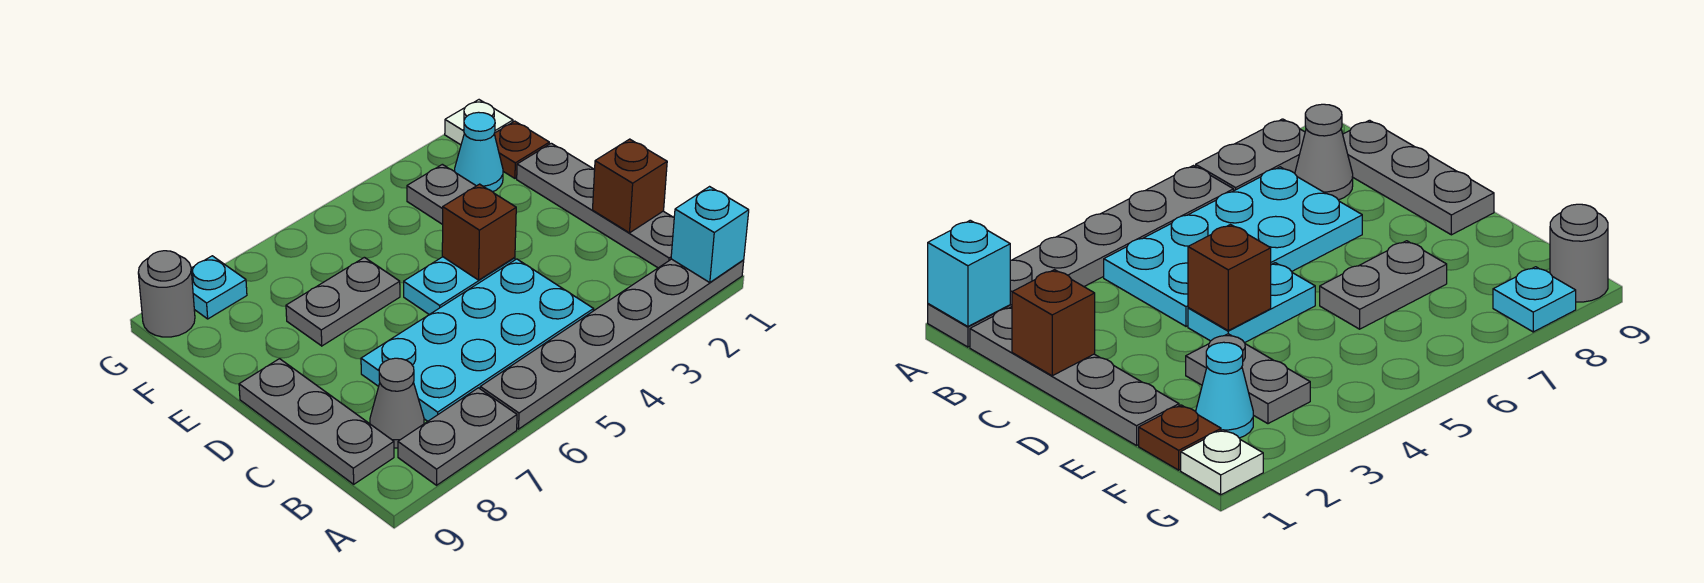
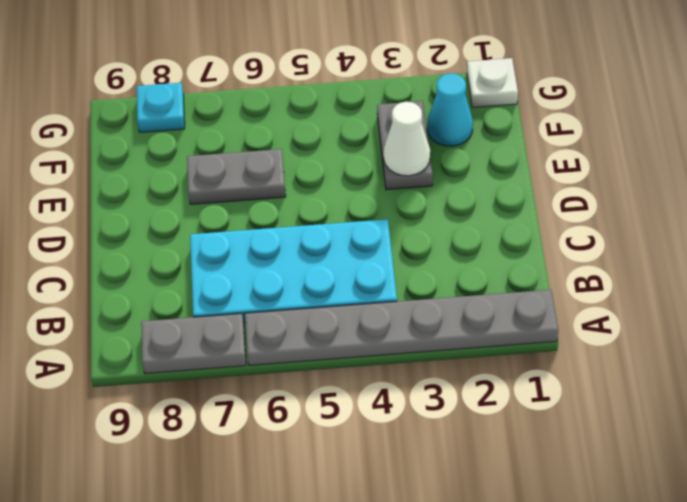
white 1x1 cone [384,102,430,176] -> none
none -> grey 1x4 plate [517,143,674,268]
none -> grey 1x1 cone [370,358,424,448]
none -> grey 1x3 plate [239,359,394,484]

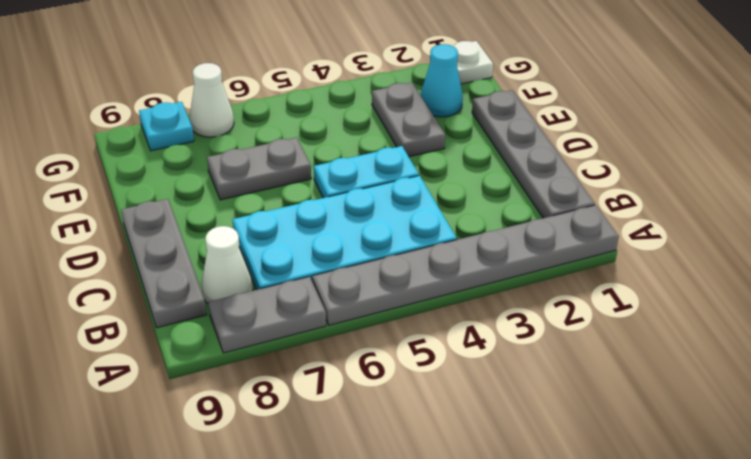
white 1x1 cone [201,226,253,303] -> grey 1x1 cone [370,358,424,448]
white 1x1 cone [190,63,234,137] -> none
none -> brown 1x1 plate [494,121,549,178]
none -> grey 1x1 round brick [138,251,195,337]
none -> cyan 1x1 brick [671,187,749,283]

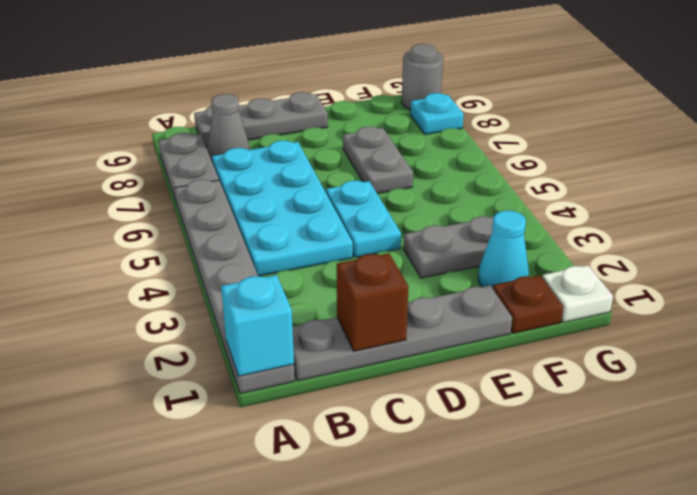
none -> brown 1x1 brick [442,184,516,280]

